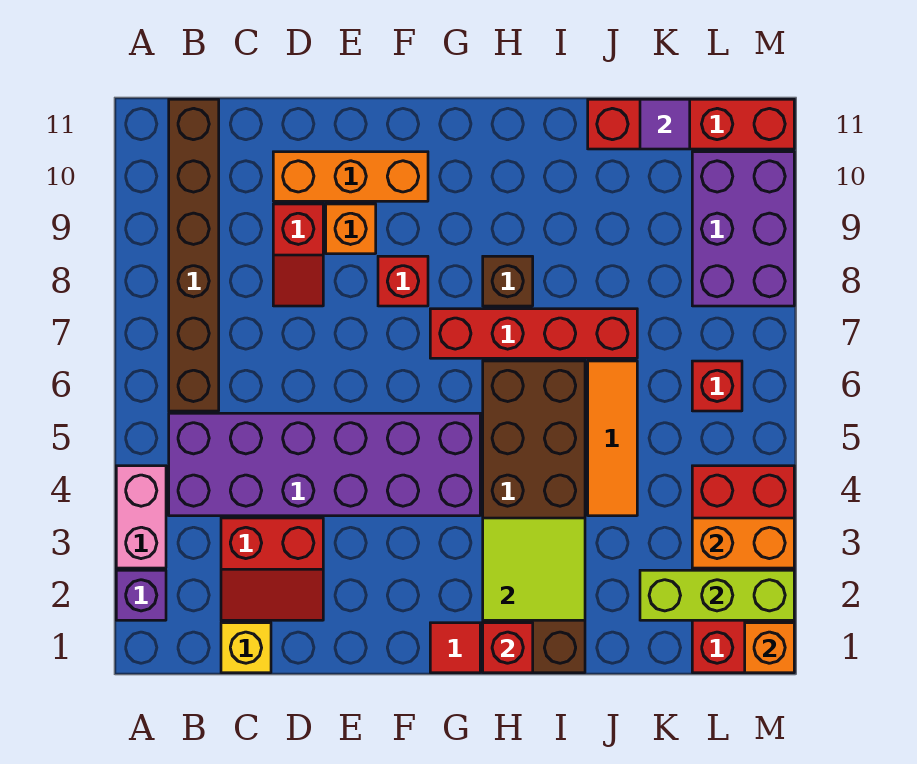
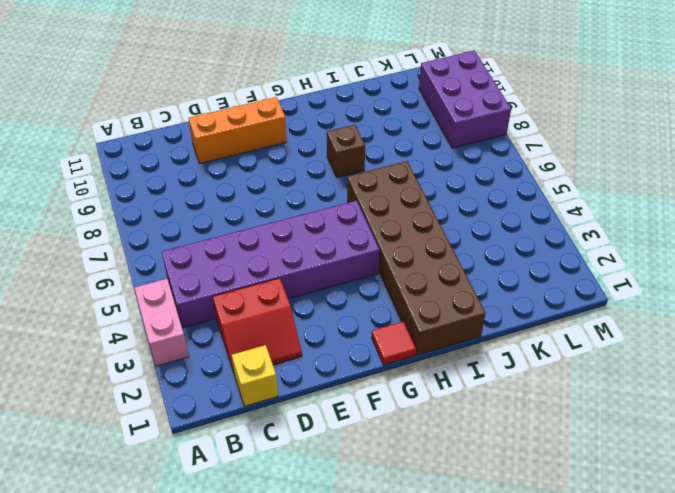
none -> purple 1x1 brick [116,570,166,620]
none -> brown 1x6 brick [169,99,219,411]
none -> red 1x2 slope [273,204,323,306]

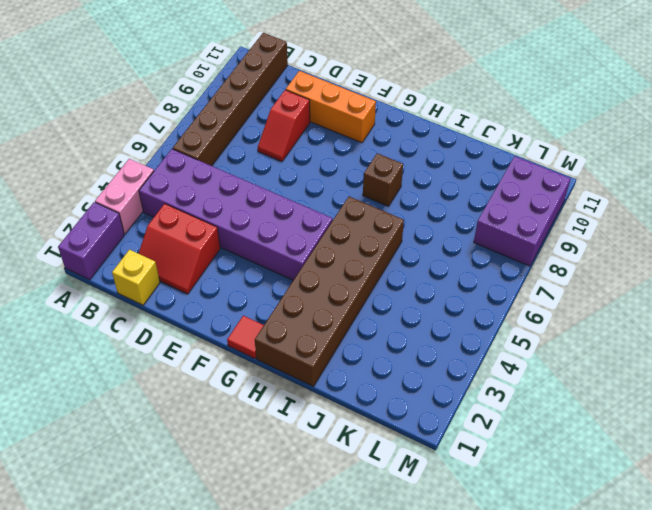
purple 1x2 brick [58,202,124,280] -> purple 1x1 brick [116,570,166,620]
none -> orange 1x1 brick [326,204,376,254]
none -> red 1x1 brick [378,256,428,306]
none -> red 1x4 brick [430,309,637,358]

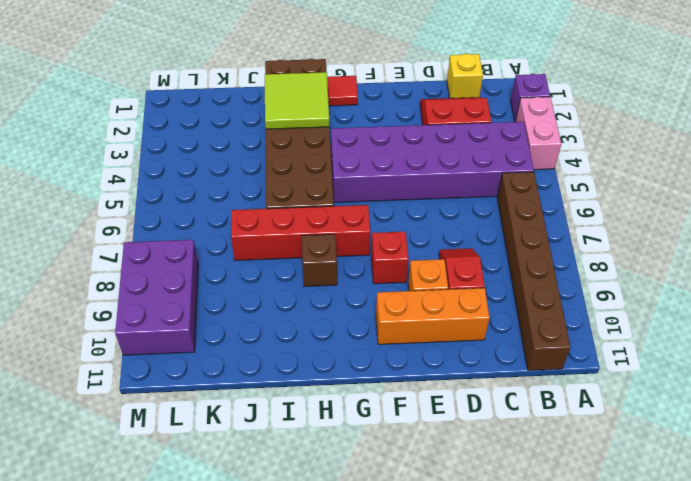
none -> orange 1x3 tile [588,361,637,516]
none -> red 1x4 brick [588,99,794,149]
none -> red 2x4 brick [692,466,794,673]

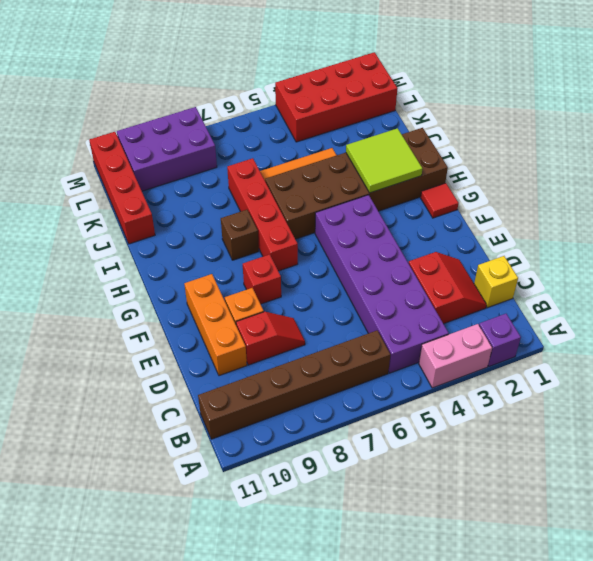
none -> red 1x1 brick [692,361,742,411]
none -> red 1x1 brick [483,623,533,673]
none -> lime 1x3 brick [640,570,794,620]

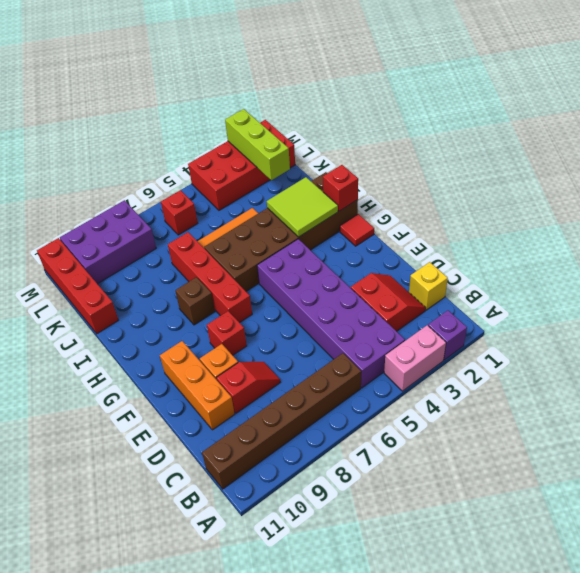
none -> purple 1x1 tile [640,99,690,149]
none -> orange 1x2 brick [692,518,794,568]
none -> orange 1x1 brick [745,623,794,673]

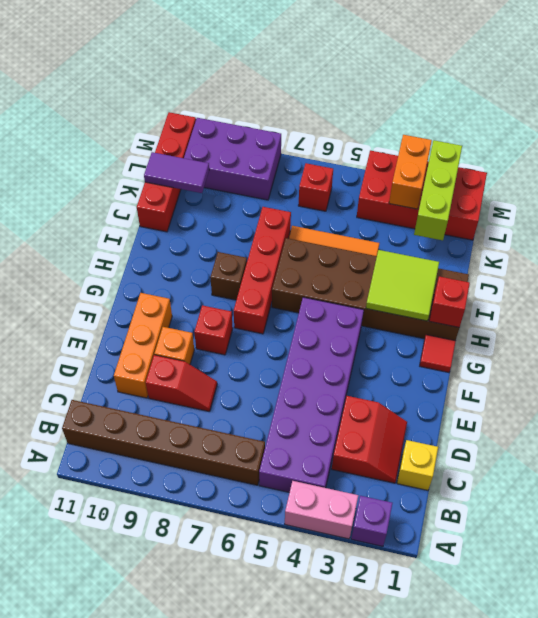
purple 1x2 tile [144,152,209,193] -> purple 1x1 tile [640,99,690,149]
none -> orange 1x1 brick [745,623,794,673]

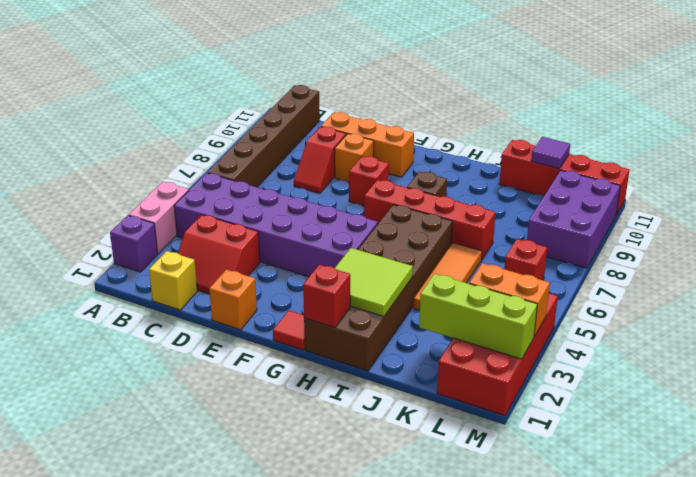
orange 1x1 brick [209,269,257,330] -> orange 1x1 brick moved to [745,623,794,673]

